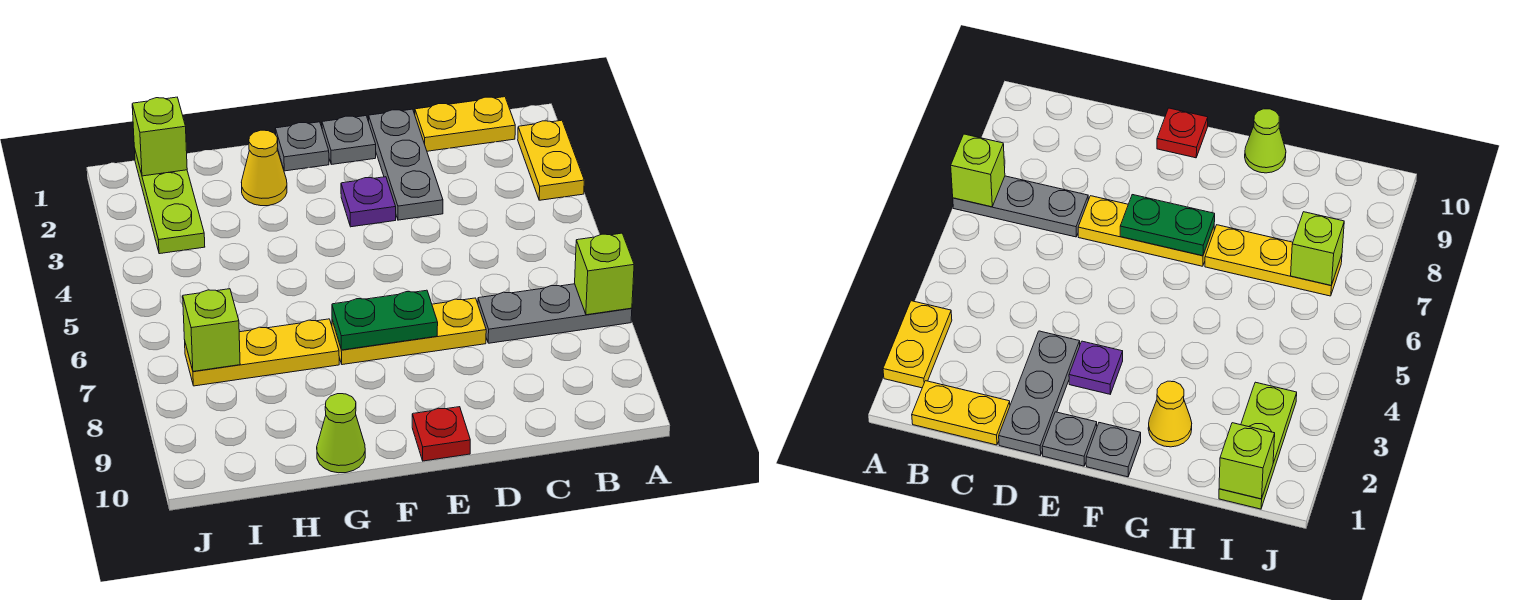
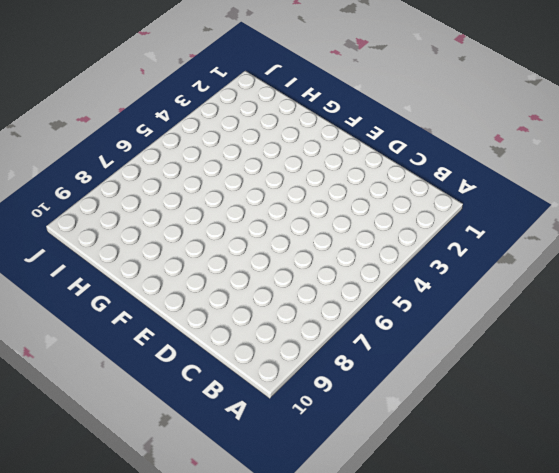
none -> yellow 1x2 plate [518,120,584,200]
none -> grey 1x3 plate [478,284,632,343]
none -> yellow 1x2 plate [415,97,515,151]

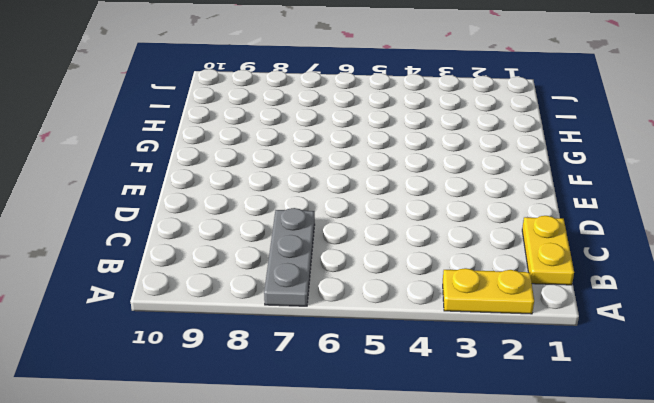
none -> grey 1x3 plate [369,109,443,220]
none -> yellow 1x3 plate [332,298,486,365]
none -> grey 1x1 plate [322,116,376,164]

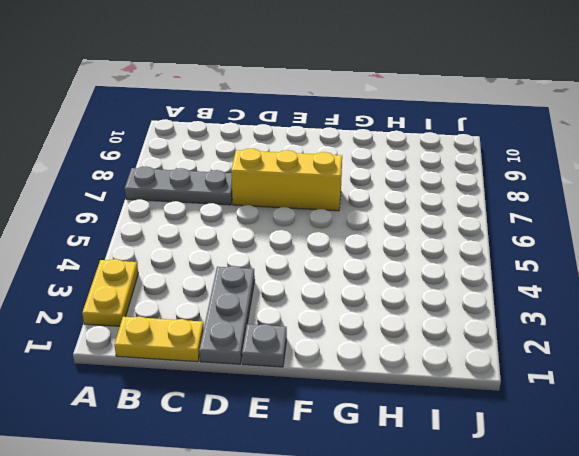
yellow 1x3 brick [231,148,342,211] -> yellow 1x3 plate [332,298,486,365]
none -> purple 1x1 plate [341,177,396,227]
none -> red 1x1 plate [412,407,470,461]
none -> grey 1x1 plate [275,122,329,171]

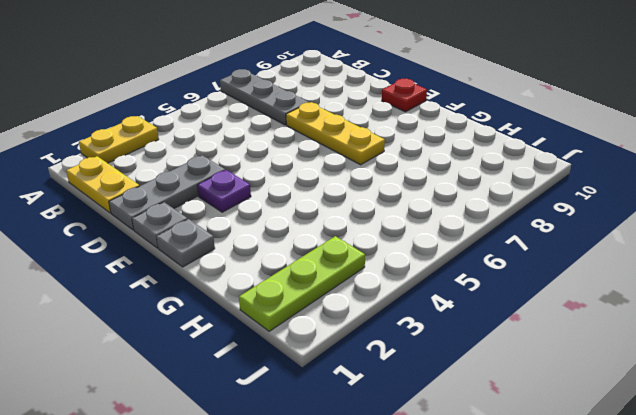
none -> yellow 1x1 cone [241,130,287,206]
none -> yellow 1x3 plate [185,319,339,386]
none -> lime 1x1 cone [317,394,365,473]

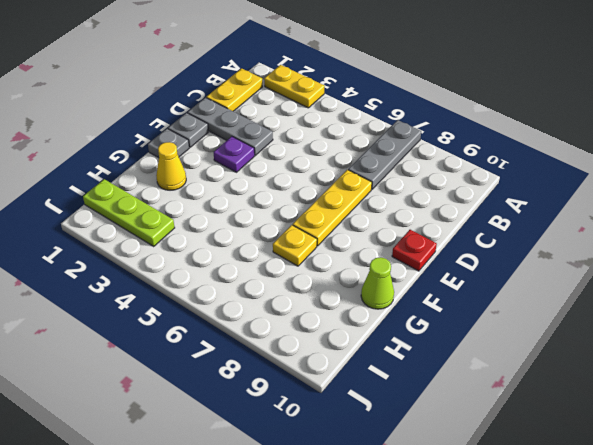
yellow 1x1 plate [273,225,317,266] -> yellow 1x3 plate [185,319,339,386]
none -> lime 1x1 brick [575,233,634,315]
none -> green 1x2 plate [332,290,438,350]
none -> lime 1x1 brick [132,97,187,176]

